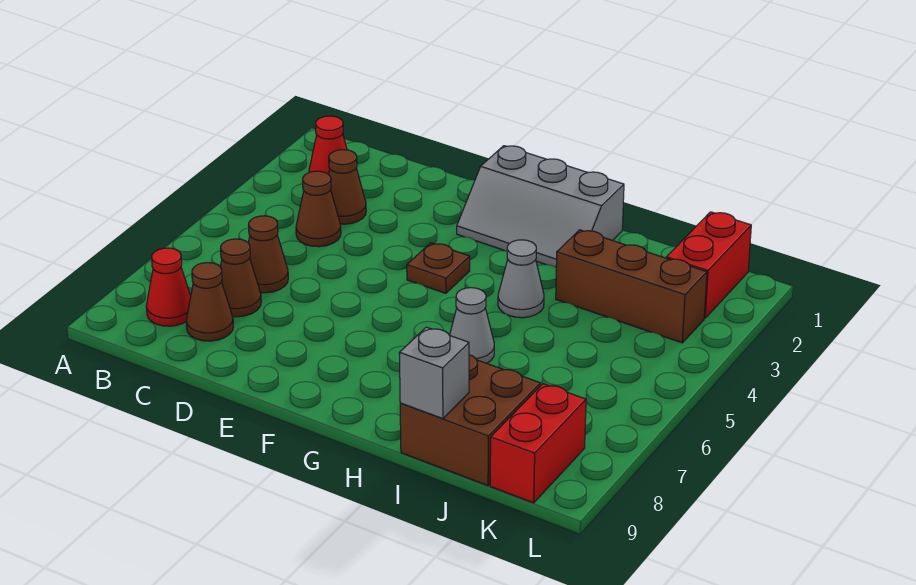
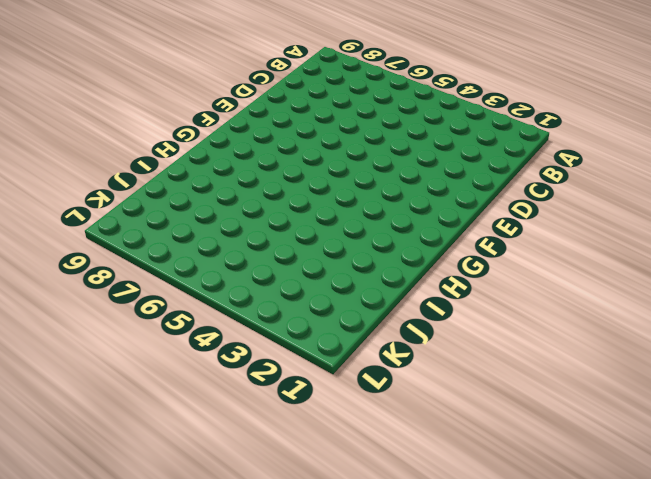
none -> red 1x1 cone [309,116,347,174]
none -> red 1x1 cone [146,248,191,326]
none -> brown 1x1 cone [329,150,366,224]

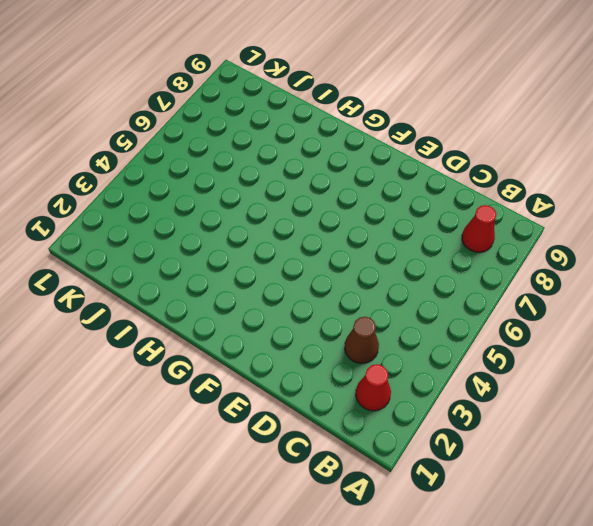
none -> brown 1x1 cone [296,171,341,247]
none -> brown 1x1 cone [248,216,288,293]
none -> brown 1x1 cone [220,239,261,317]

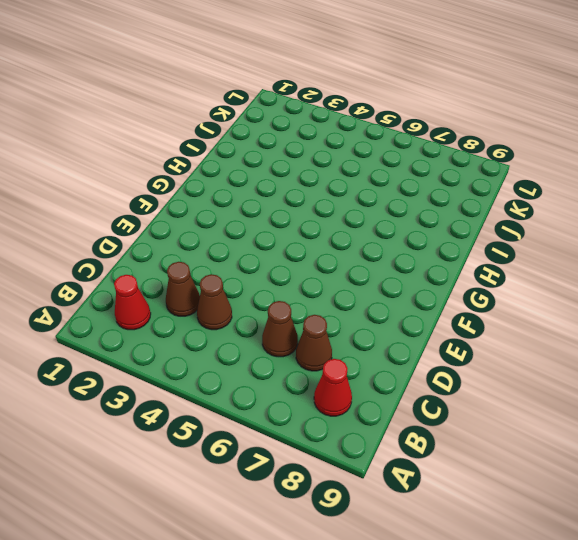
none -> brown 1x1 cone [186,263,233,341]
none -> grey 2x3 slope [457,146,624,267]
none -> brown 1x1 plate [407,243,470,293]

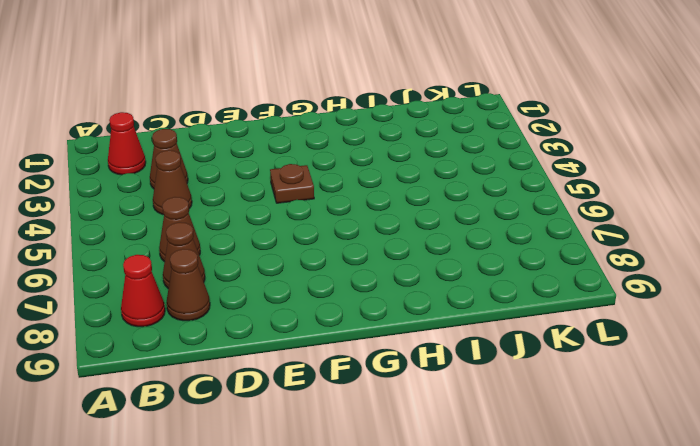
none -> grey 2x3 slope [457,146,624,267]
none -> grey 1x1 cone [498,240,544,318]
none -> grey 1x1 cone [450,288,494,363]

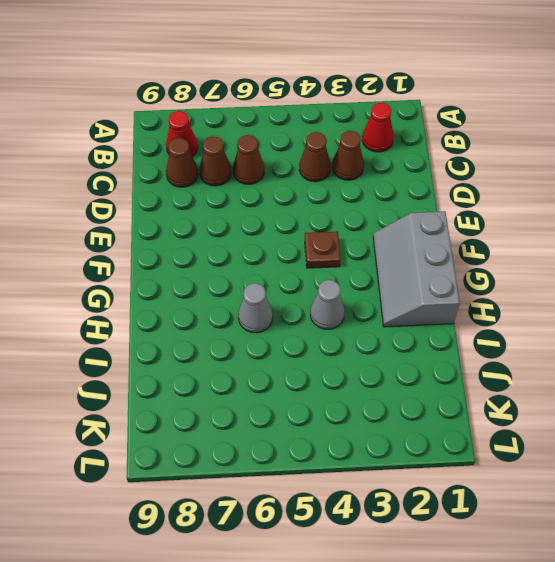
none -> brown 1x3 brick [556,230,707,343]
none -> brown 2x2 brick [400,355,541,486]
none -> red 1x2 brick [666,212,751,318]

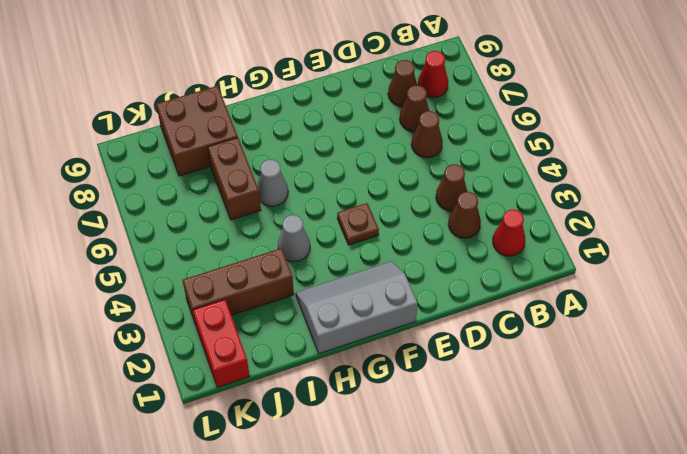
brown 1x2 brick [208,138,261,220] -> none
none -> red 1x2 brick [490,384,586,503]
none -> grey 1x1 brick [399,327,469,419]

